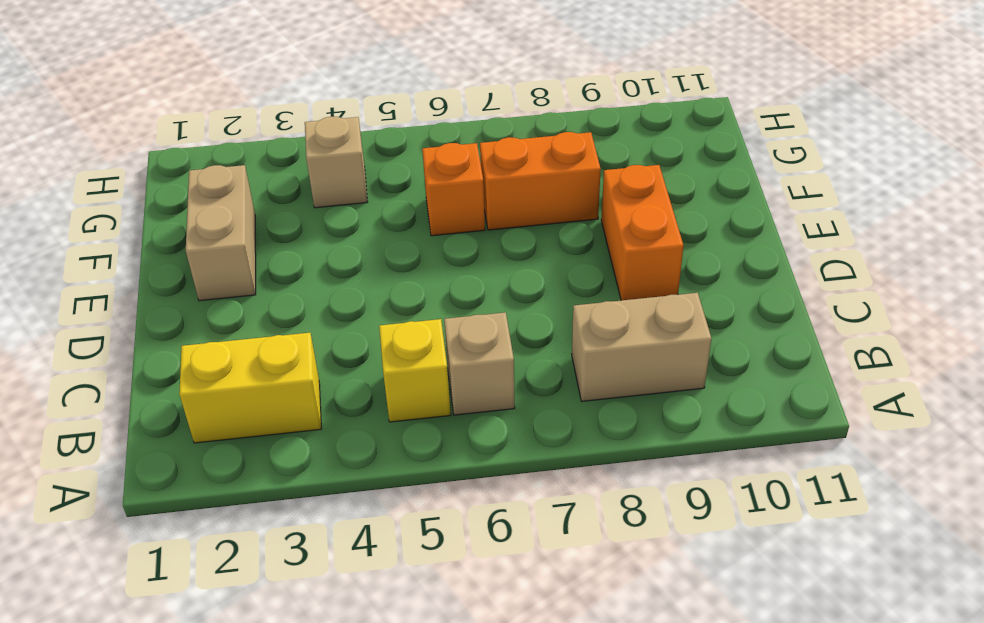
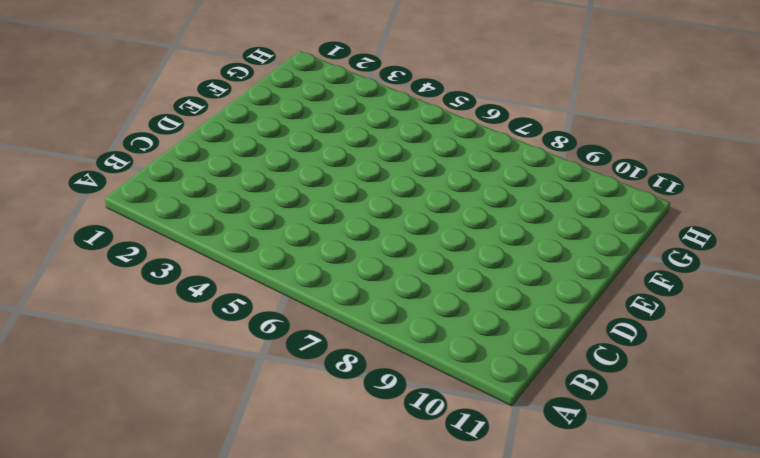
none -> yellow 1x2 brick [179,333,321,443]
none -> yellow 1x1 brick [379,319,451,422]

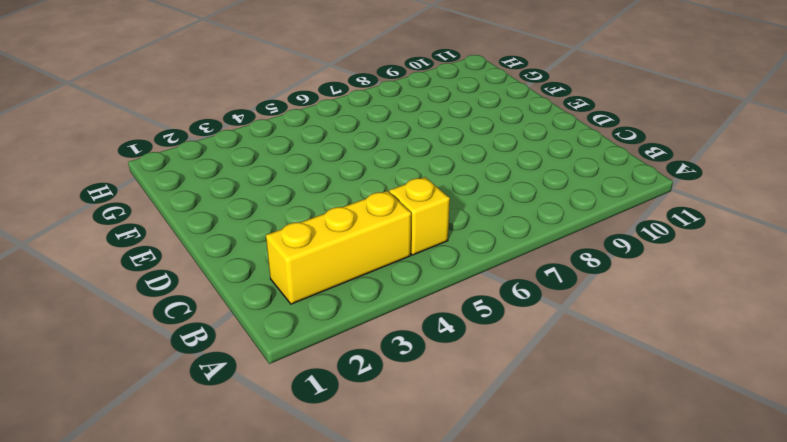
yellow 1x3 brick [266,191,411,304] -> yellow 1x2 brick [179,333,321,443]
none -> tan 1x1 brick [444,312,515,415]
none -> tan 1x2 brick [572,293,712,401]

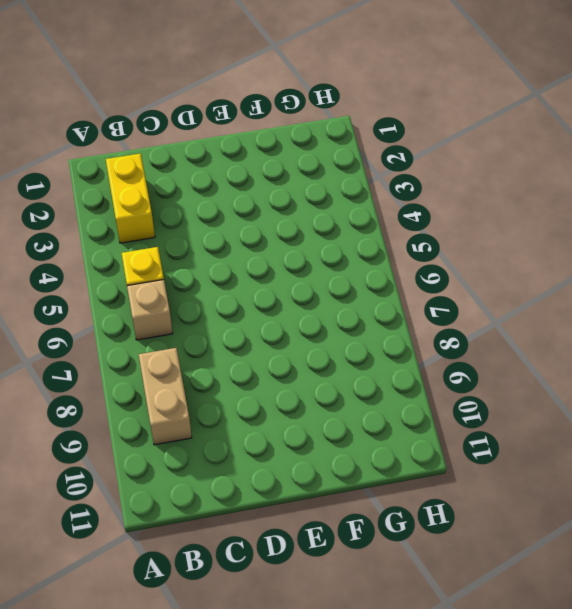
none -> orange 1x2 brick [601,165,684,300]
none -> tan 1x2 brick [186,165,256,301]

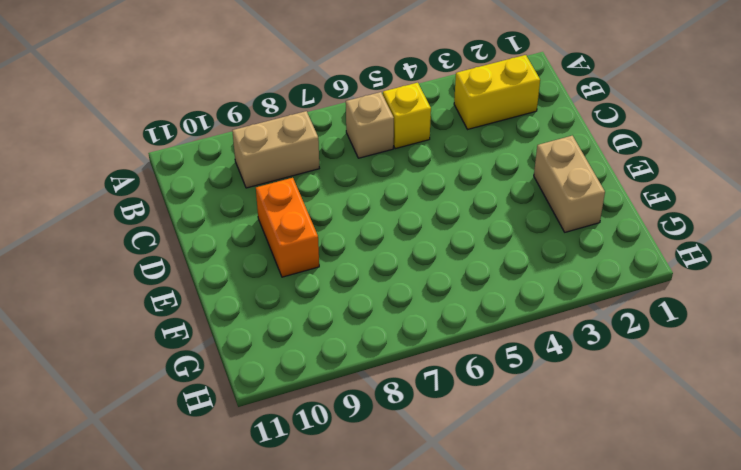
none -> orange 1x1 brick [422,143,485,236]
none -> orange 1x2 brick [480,132,601,230]

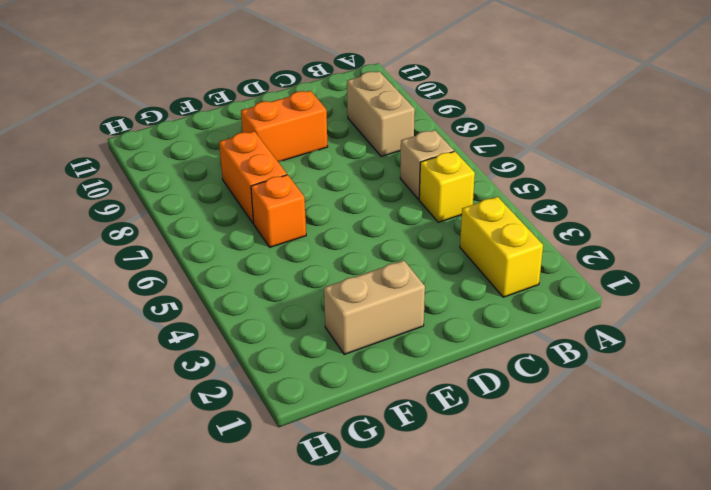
none -> tan 1x1 brick [305,117,367,208]

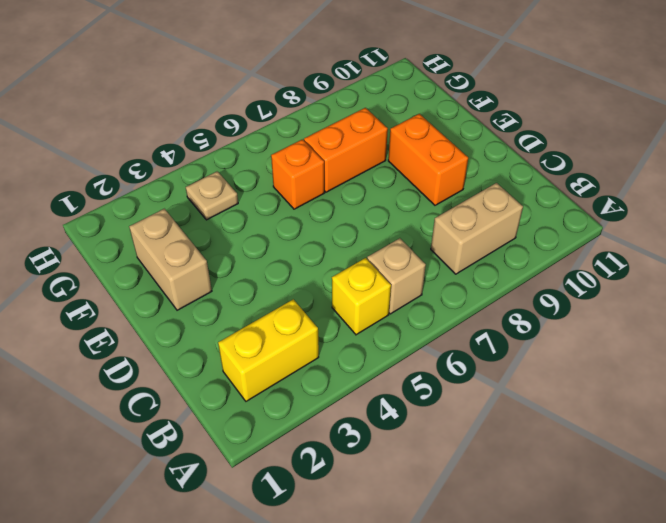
tan 1x1 plate [186,171,238,220] -> tan 1x1 brick [305,117,367,208]

